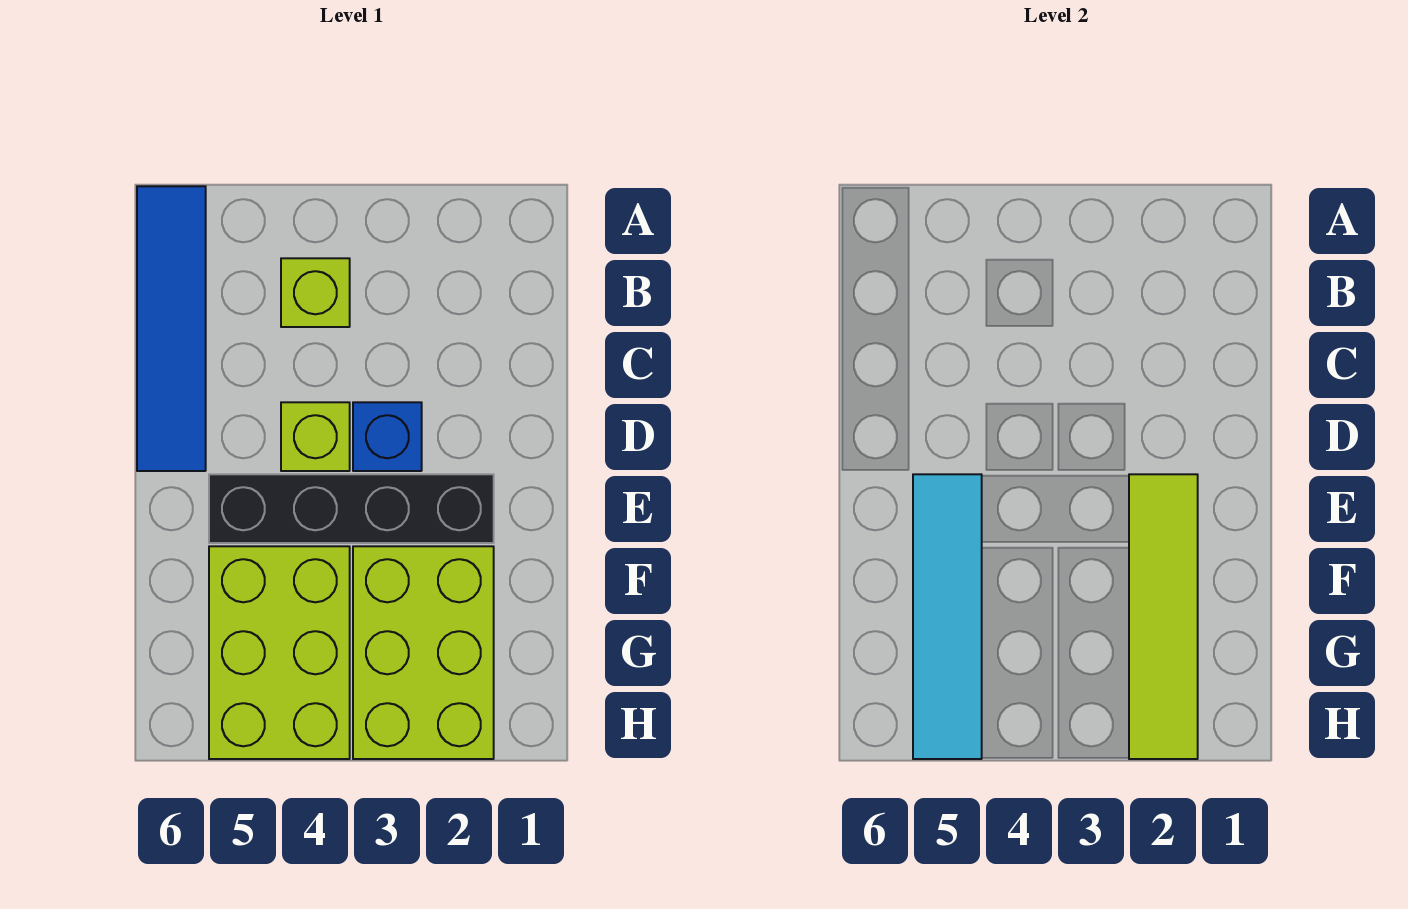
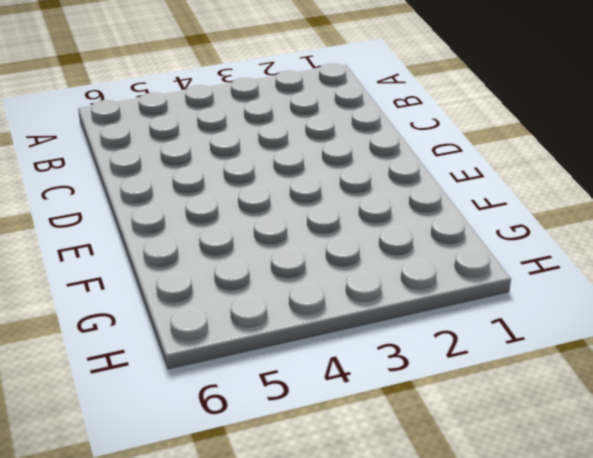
none -> blue 1x4 tile [137,186,206,471]
none -> lime 1x1 brick [281,258,350,327]

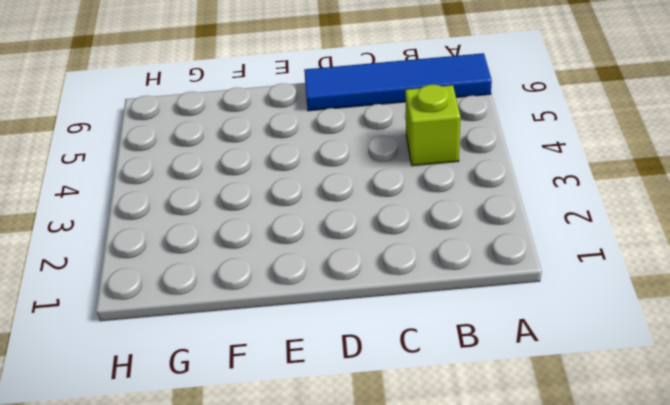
none -> blue 1x1 brick [353,402,422,471]
none -> lime 1x1 brick [281,402,350,471]

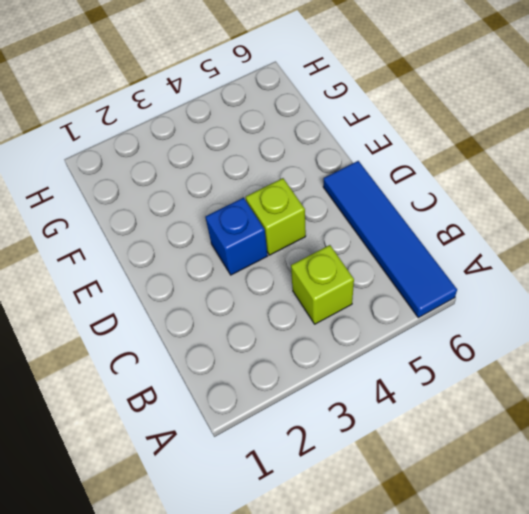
none -> black 1x4 brick [209,474,494,543]
none -> lime 2x3 brick [353,546,494,759]

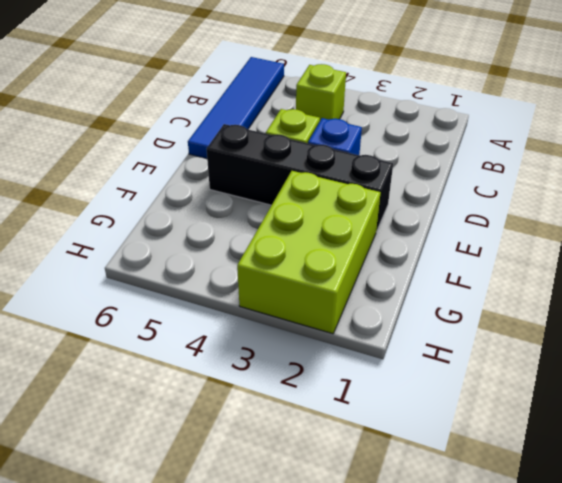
none -> lime 2x3 brick [209,546,350,759]
none -> lime 1x4 tile [1129,474,1198,759]

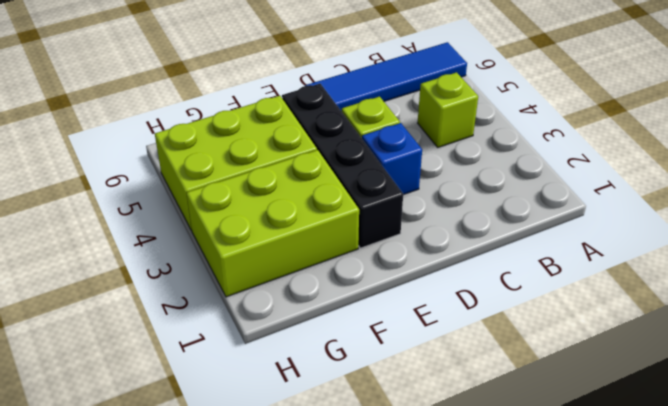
none -> lime 1x4 tile [1129,474,1198,759]
none -> cyan 1x4 tile [913,474,982,759]

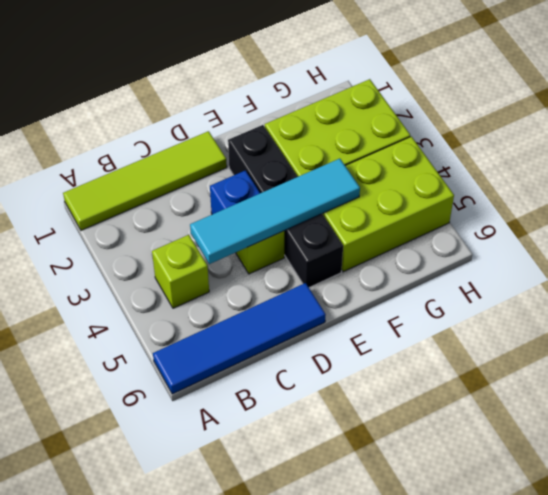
lime 1x4 tile [63,131,227,230] -> lime 1x4 tile moved to [1129,474,1198,759]
cyan 1x4 tile [190,159,360,264] -> cyan 1x4 tile moved to [913,474,982,759]

